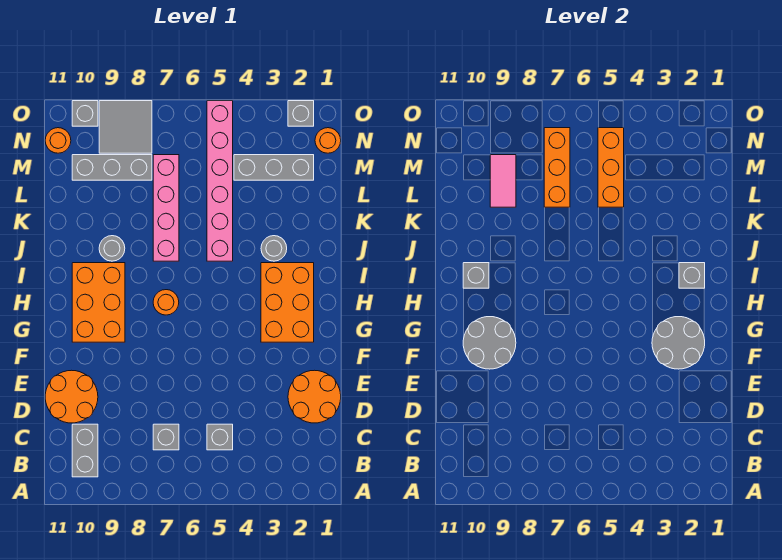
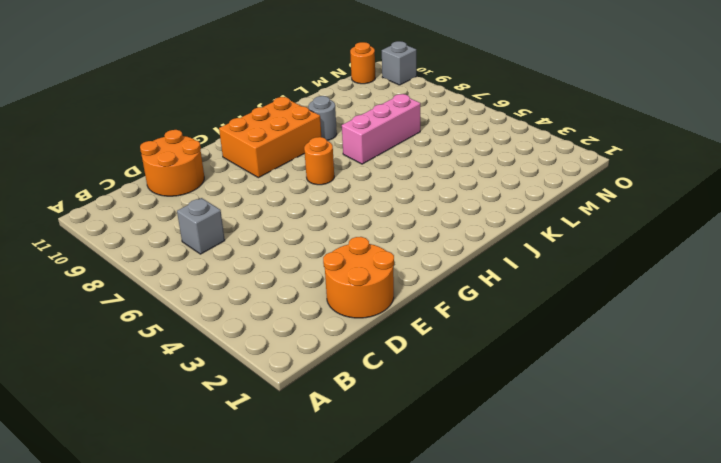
pink 1x3 brick [342,94,420,164] -> pink 1x4 brick [153,155,179,261]
none -> grey 1x2 brick [72,424,98,477]
none -> grey 1x1 brick [207,424,233,450]
none -> orange 2x3 brick [261,263,314,342]

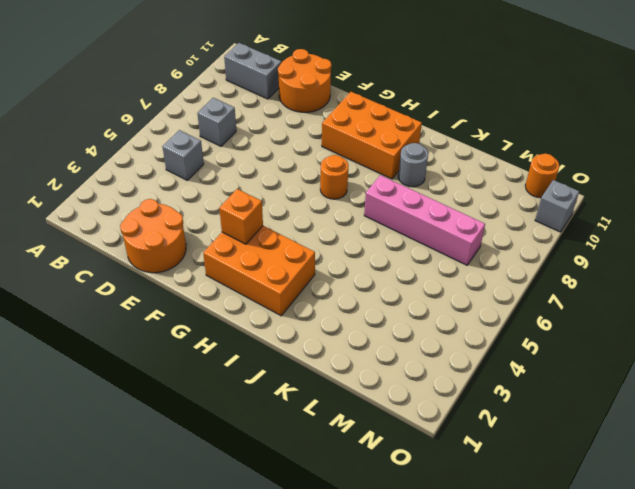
orange 1x1 brick [219,189,263,244] -> grey 2x2 round brick [652,317,705,369]
none -> grey 1x1 round brick [261,236,287,261]
none -> pink 1x6 brick [207,101,233,261]
none -> grey 1x3 brick [234,155,314,180]

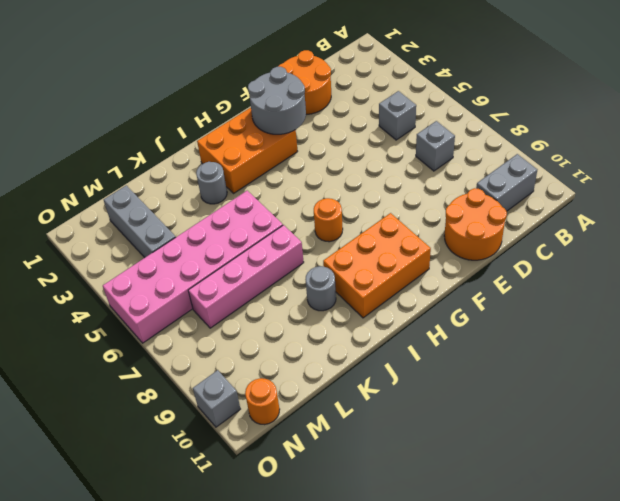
pink 2x6 brick [103,191,283,343] -> pink 1x6 brick [207,101,233,261]
none -> grey 1x3 brick [72,155,152,180]
none -> orange 1x1 round brick [315,128,341,153]
none -> grey 2x2 tile [99,101,152,153]

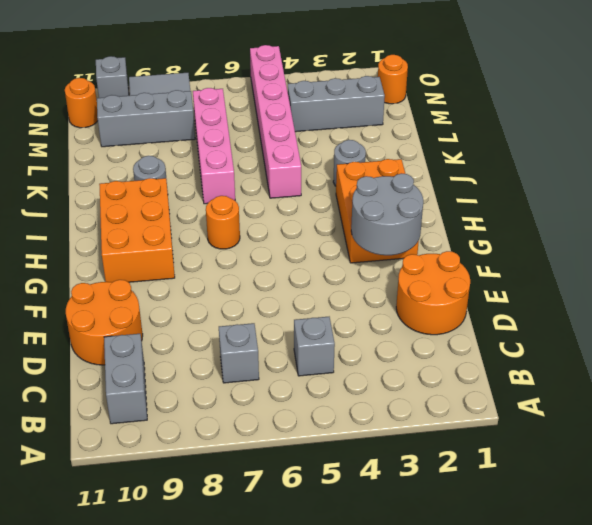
none -> grey 1x1 brick [288,101,314,126]
none -> grey 2x2 round brick [463,317,516,369]
none -> grey 1x1 brick [679,263,705,288]

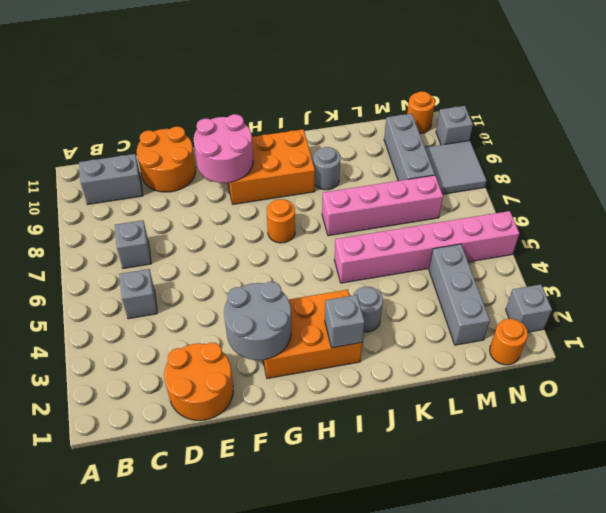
pink 2x2 round brick [194,114,253,183] -> grey 2x2 round brick [463,317,516,369]
none -> grey 1x1 brick [463,263,489,288]
none -> orange 1x3 brick [598,128,624,207]
none -> orange 1x3 brick [544,128,570,207]

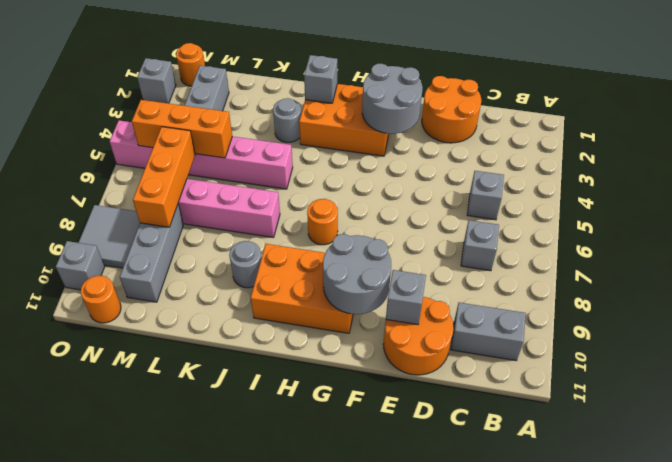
grey 1x1 brick [386,270,426,325] -> grey 1x1 brick moved to [463,263,489,288]
orange 1x3 brick [133,127,195,227] -> orange 1x3 brick turned to [544,128,570,207]
none -> pink 1x2 tile [490,155,516,207]

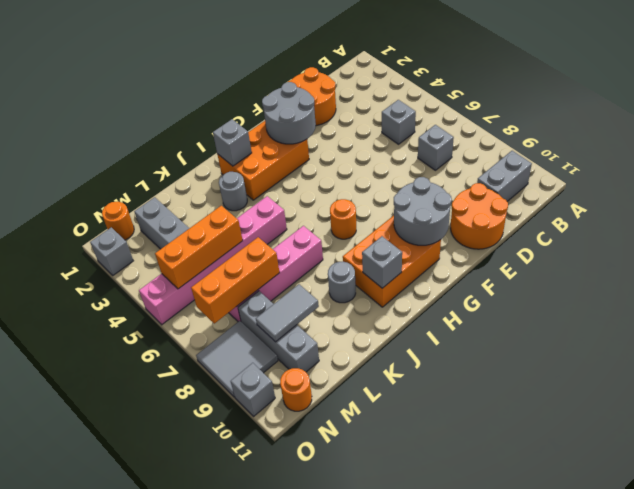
grey 1x2 tile [256,284,319,342] -> pink 1x2 tile [490,155,516,207]

